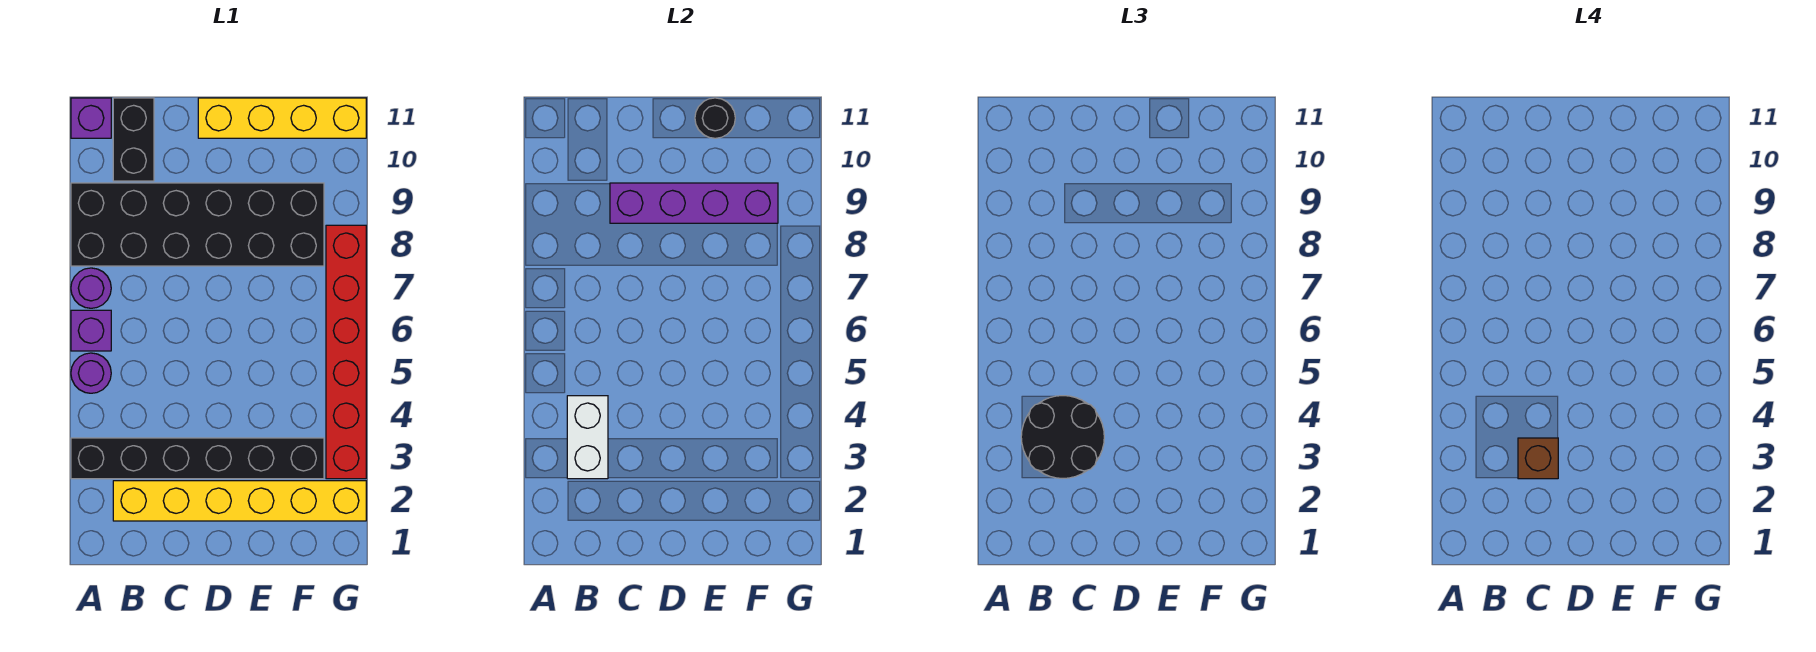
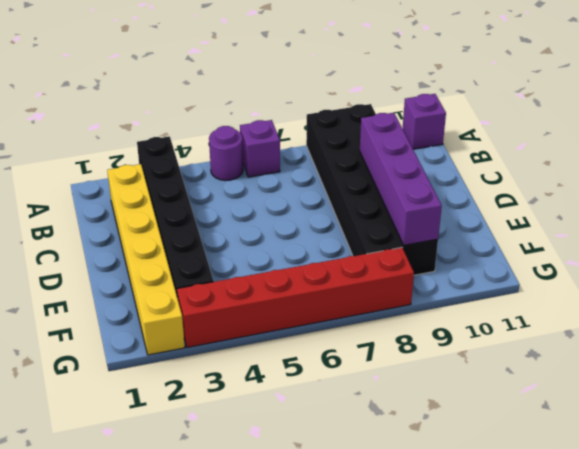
none -> purple 1x1 round brick [71,268,111,308]
none -> black 1x2 brick [113,98,154,181]
none -> yellow 1x4 brick [198,98,366,138]

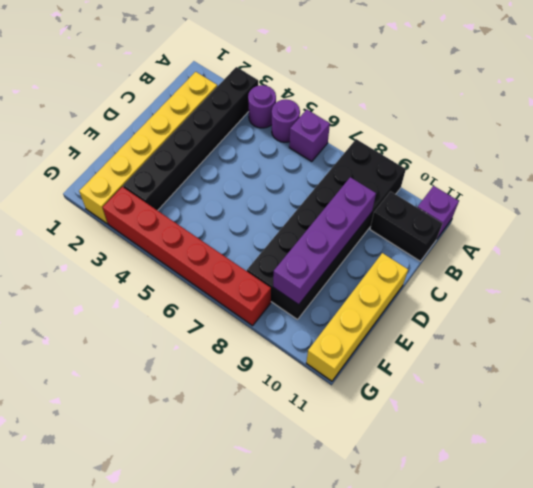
purple 1x1 round brick [248,85,276,128] -> purple 1x1 round brick moved to [71,268,111,308]
none -> white 1x2 brick [567,396,608,479]
none -> black 1x1 round brick [695,98,735,138]
none -> black 2x2 round brick [1021,396,1104,478]

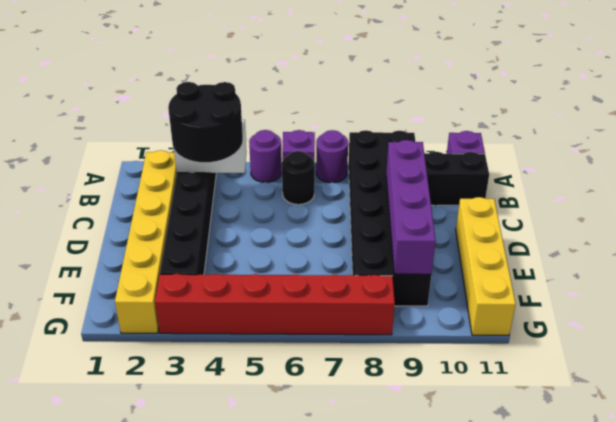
black 1x1 round brick [282,151,315,205] -> black 1x1 round brick moved to [695,98,735,138]
none -> brown 1x1 brick [1518,438,1558,479]

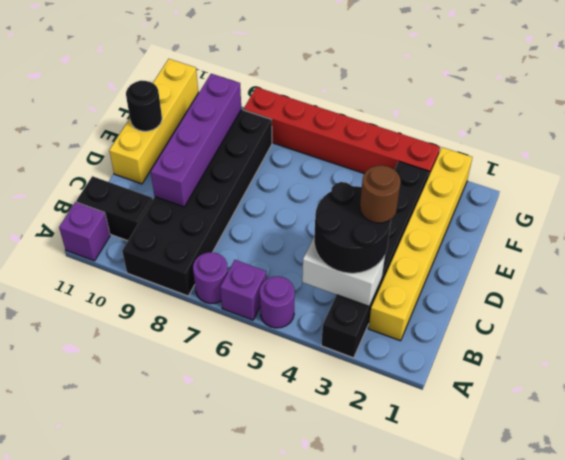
brown 1x1 round brick [360,165,401,223] -> brown 1x1 brick [1518,438,1558,479]

